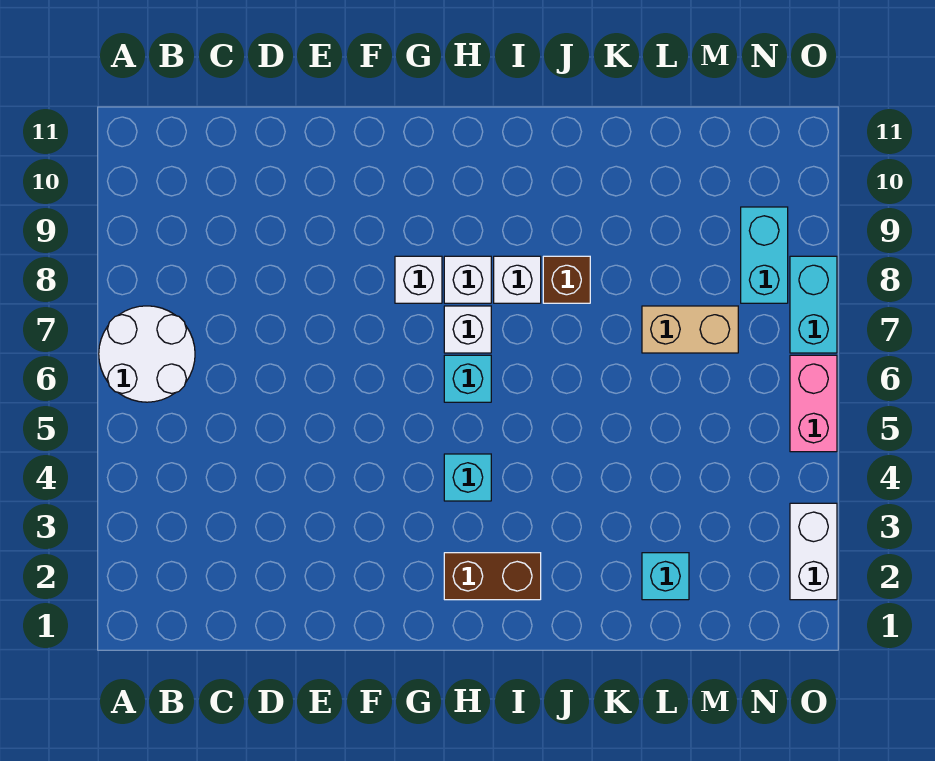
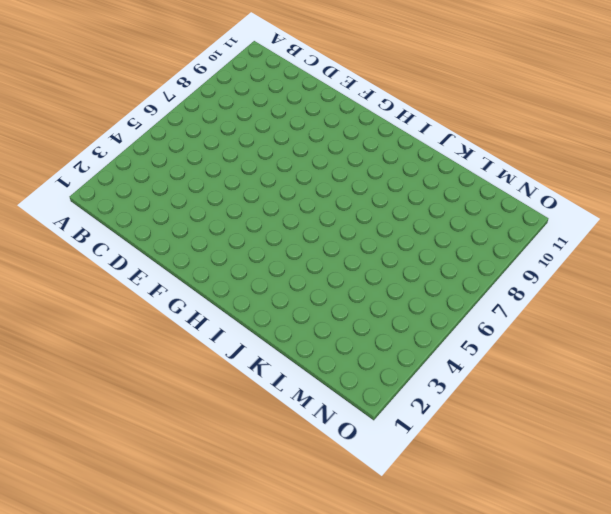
none -> white 2x2 round brick [99,306,195,402]
none -> white 1x1 brick [395,256,442,303]
none -> brown 1x2 brick [444,553,541,600]

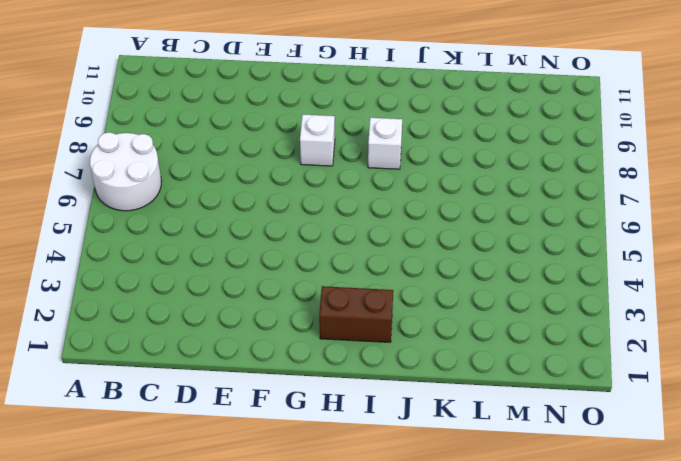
none -> cyan 1x1 brick [444,454,491,501]
none -> cyan 1x1 brick [444,355,491,402]
none -> white 1x1 brick [444,306,491,353]

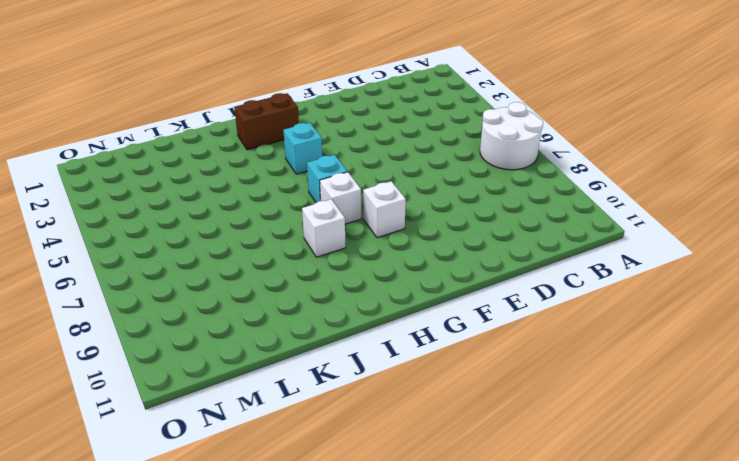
none -> white 1x1 brick [444,256,491,303]
none -> brown 1x1 brick [543,256,590,303]
none -> cyan 1x1 brick [642,553,689,600]

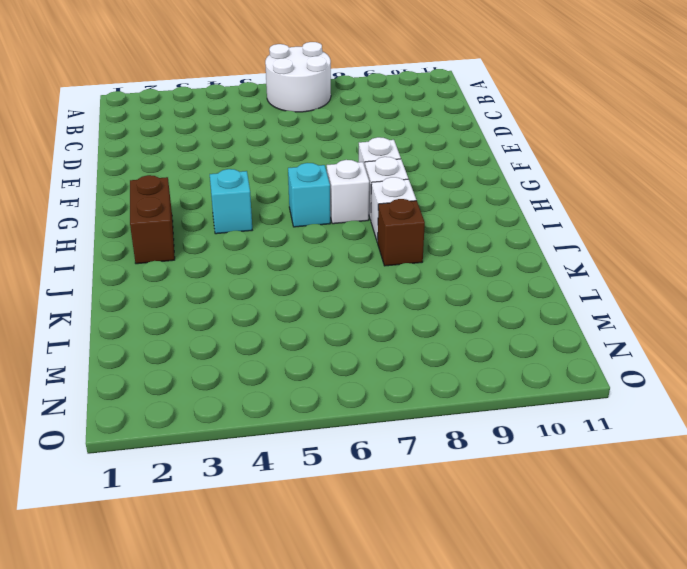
none -> cyan 1x1 brick [642,553,689,600]
none -> tan 1x2 brick [642,306,738,353]
none -> cyan 1x2 brick [741,207,788,303]

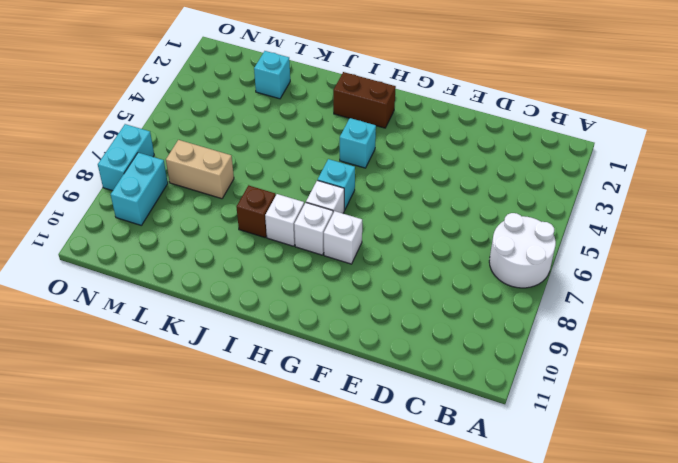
none -> white 1x2 brick [790,503,837,600]
none -> pink 1x2 brick [790,355,837,452]

